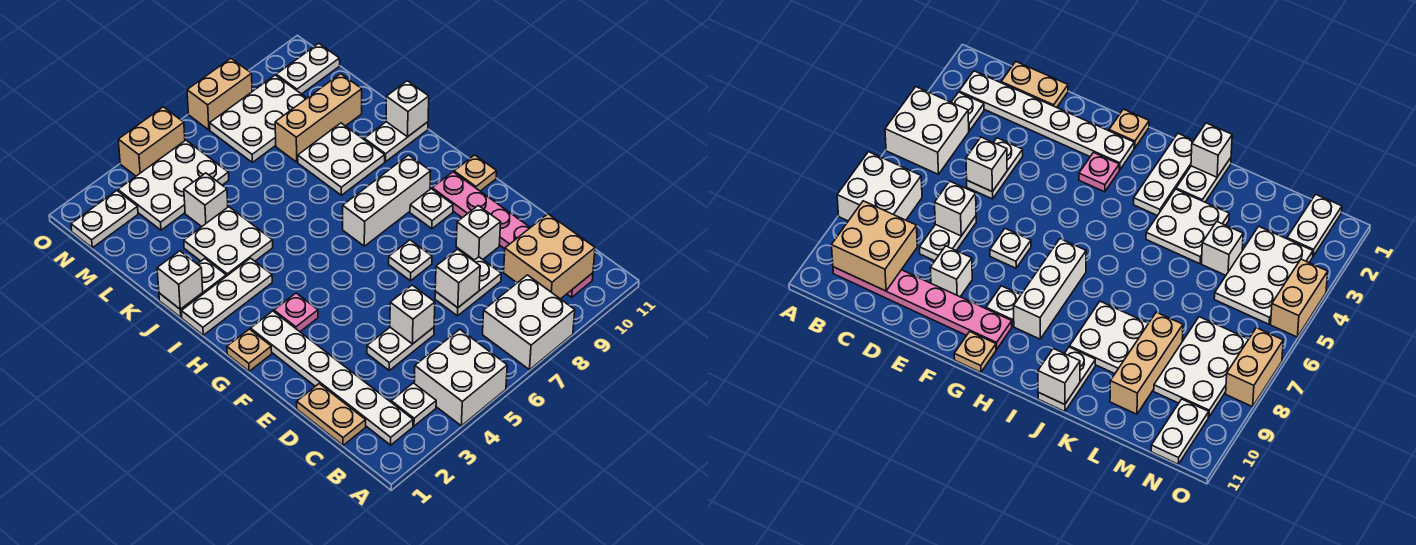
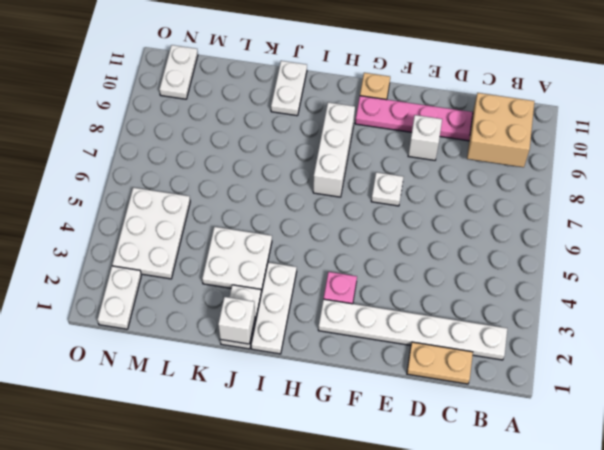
none -> white 2x2 brick [414,329,507,426]
none -> white 2x2 brick [483,275,575,370]
none -> white 1x1 plate [391,383,436,426]
none -> white 1x2 plate [367,327,434,370]

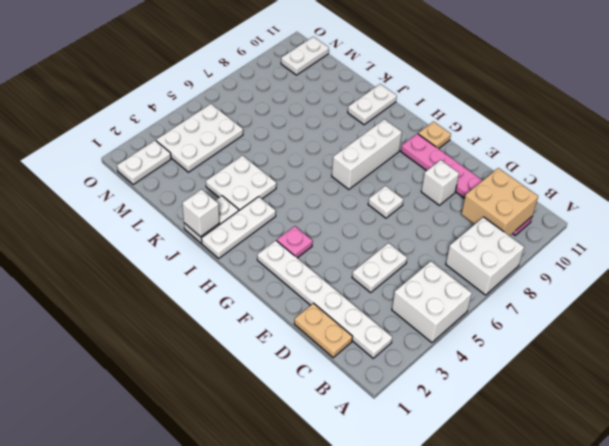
none -> white 1x1 plate [391,383,436,426]
none -> white 1x2 plate [435,257,501,316]
none -> tan 1x1 plate [227,329,272,371]
none -> white 1x1 plate [410,189,453,229]

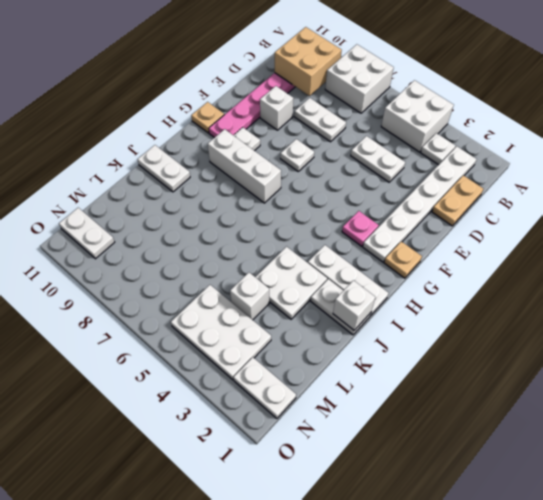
none -> white 2x2 plate [298,123,385,195]
none -> tan 1x3 brick [275,74,362,162]
none -> white 2x3 plate [210,75,307,162]
none -> tan 1x2 brick [118,107,185,176]

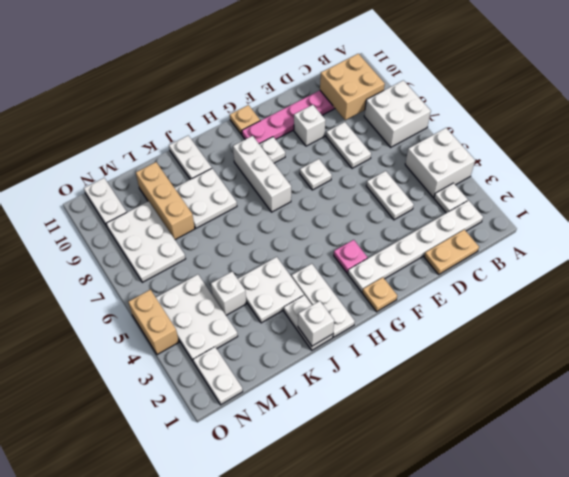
none -> tan 1x2 brick [187,58,252,130]
none -> white 1x1 brick [390,285,435,344]
none -> white 1x1 brick [435,249,480,308]
none -> white 1x1 brick [386,81,429,137]

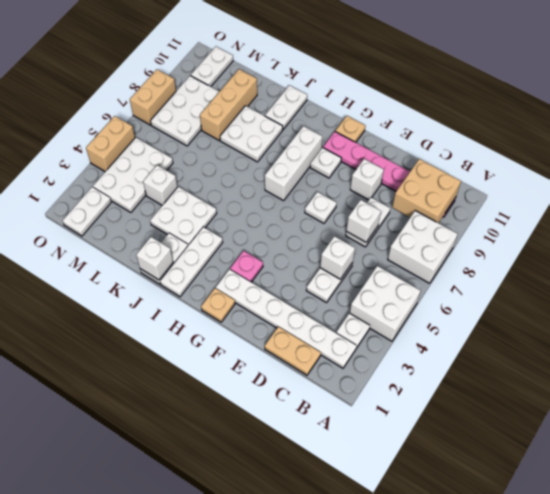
none -> white 1x1 brick [386,81,429,137]

